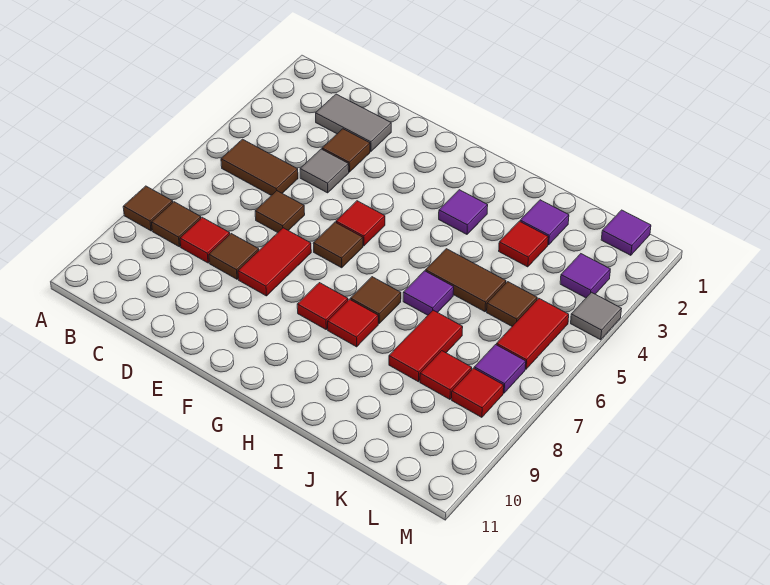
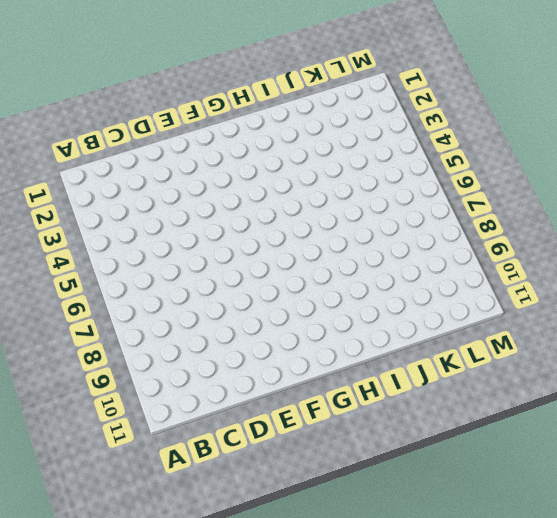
none -> brown 1x1 tile [123,186,173,231]
none -> brown 1x2 tile [221,139,298,195]
none -> brown 1x1 tile [152,202,201,247]

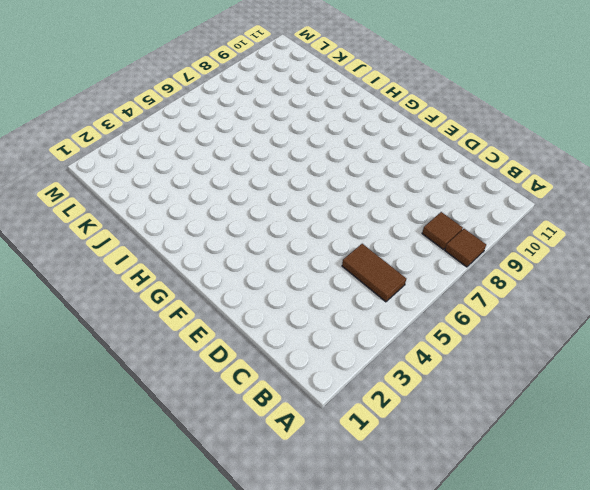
none -> grey 1x2 tile [316,94,391,151]
none -> red 1x1 tile [180,217,230,263]
none -> brown 1x1 tile [322,129,370,172]

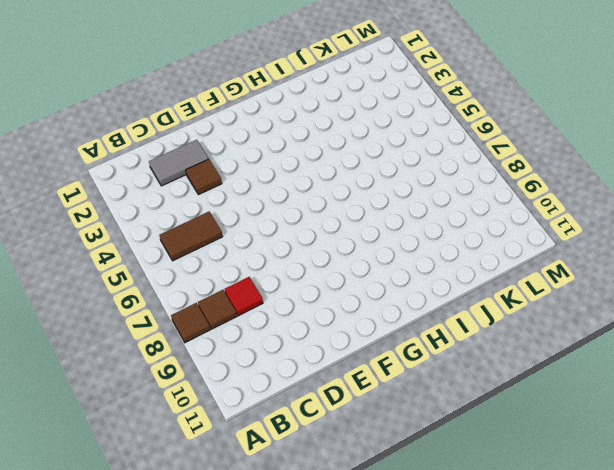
none -> grey 1x1 tile [300,149,349,193]
none -> brown 1x1 tile [255,191,305,233]
none -> brown 1x1 tile [209,234,259,279]

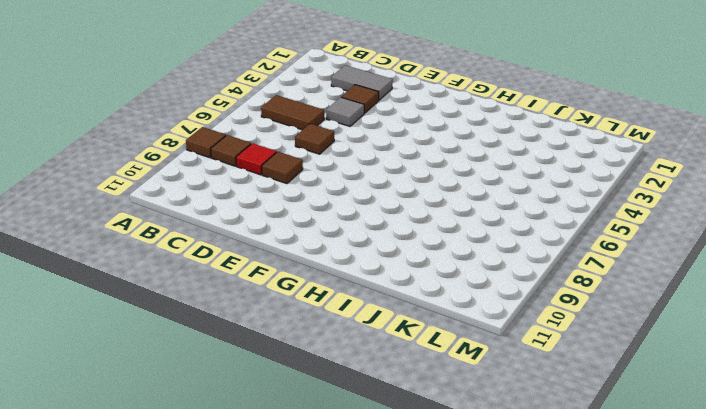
none -> red 1x2 tile [238,228,311,296]
none -> red 1x1 tile [336,201,385,246]
none -> brown 1x1 tile [313,222,363,268]

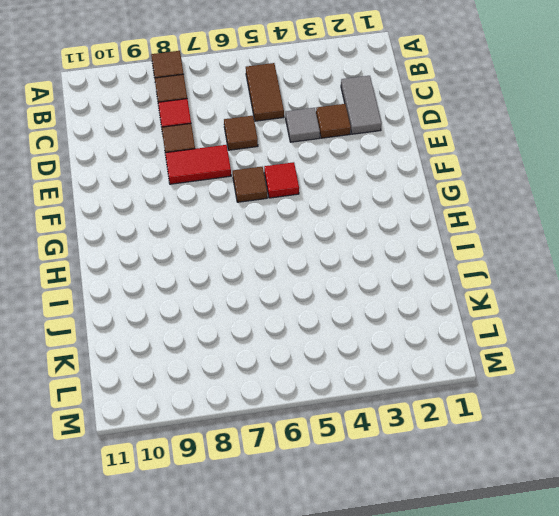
none -> red 1x1 tile [297,283,348,329]
none -> purple 1x1 tile [439,190,488,234]
none -> brown 1x1 tile [350,277,401,323]

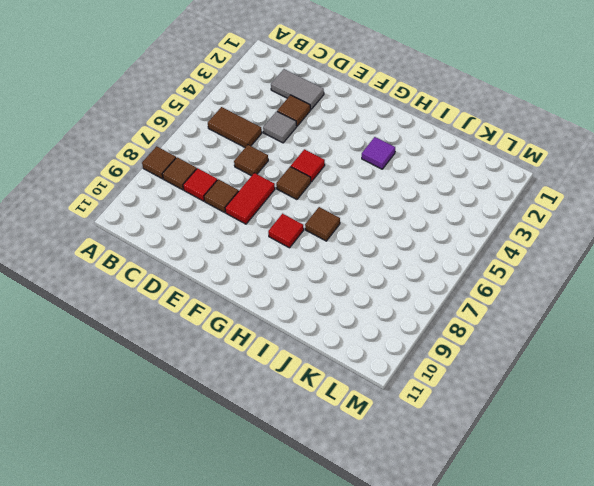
none -> red 1x1 tile [328,299,378,347]
none -> brown 1x2 tile [426,249,506,312]
none -> purple 1x1 tile [403,271,454,315]

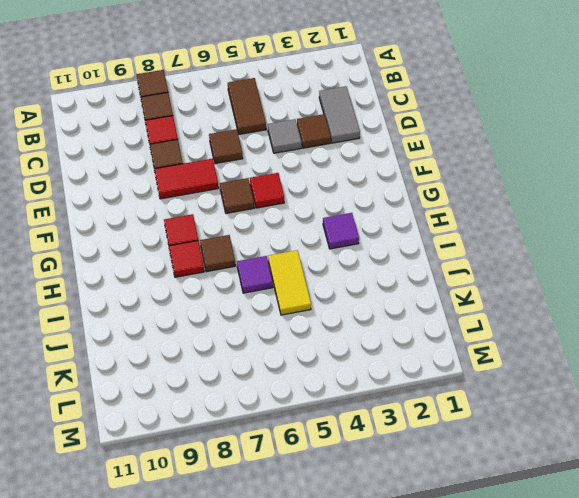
yellow 1x2 tile [268,250,311,315] -> brown 1x2 tile [426,249,506,312]
none -> purple 1x1 tile [520,200,569,245]
none -> red 1x1 tile [499,221,548,267]
none -> red 1x2 tile [389,310,463,382]

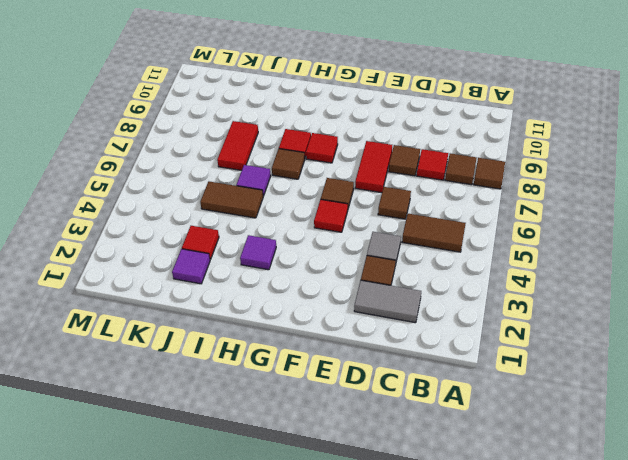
none -> brown 1x1 tile [487,282,537,326]
none -> red 1x1 tile [420,351,472,399]
none -> purple 1x1 tile [601,210,651,255]

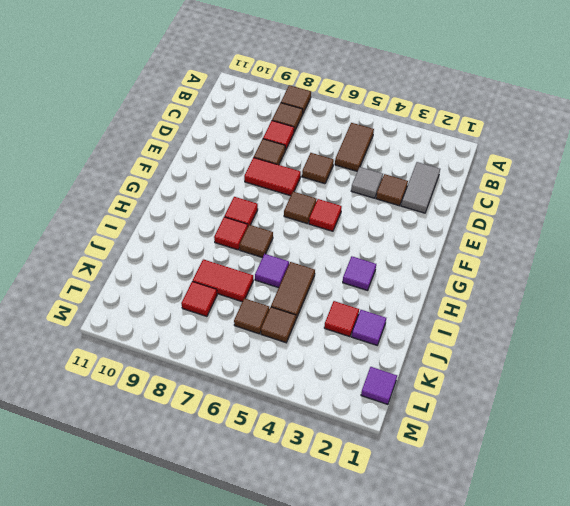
brown 1x1 tile [234,298,269,334] -> none
none -> purple 1x1 tile [560,254,610,298]
none -> red 1x2 tile [496,299,569,369]
none -> purple 1x1 tile [474,345,526,393]

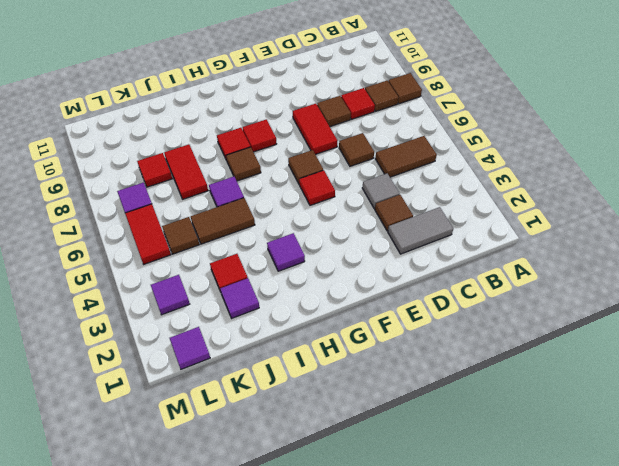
none -> red 1x1 tile [452,368,504,417]
none -> grey 1x1 tile [571,292,621,340]

